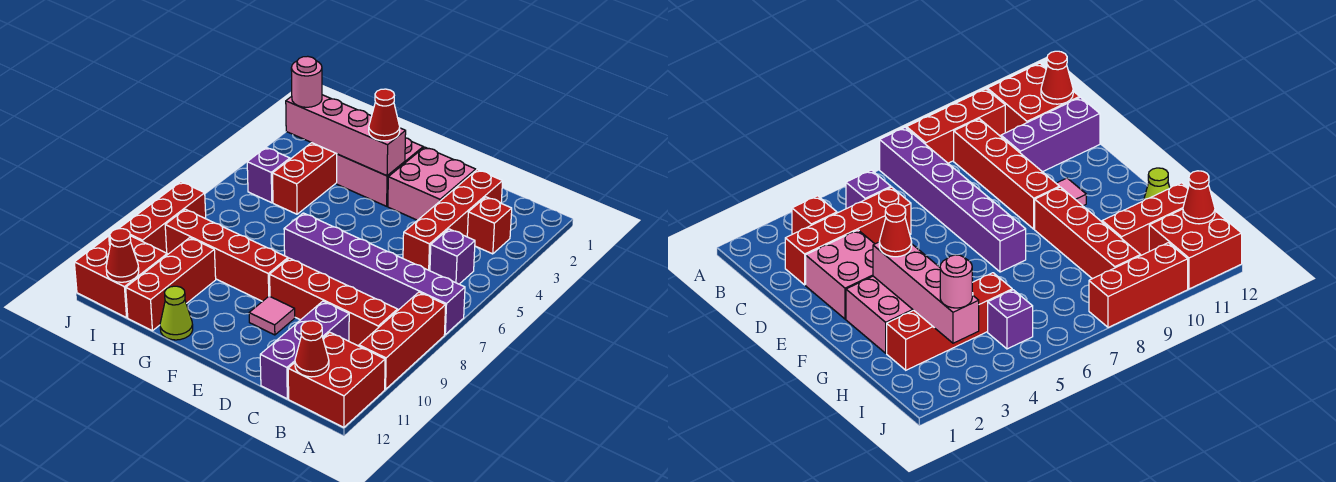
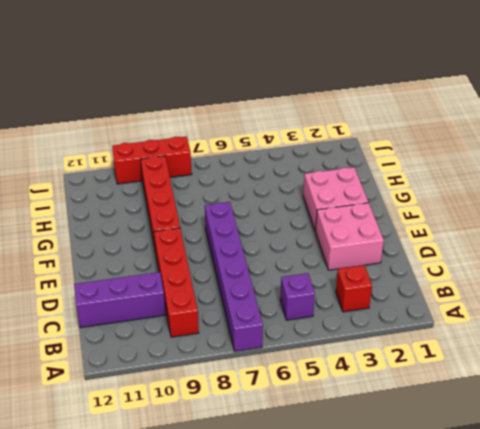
none -> red 1x3 brick [359,292,446,389]
none -> red 2x2 brick [288,332,385,427]
none -> red 1x4 brick [403,170,503,271]

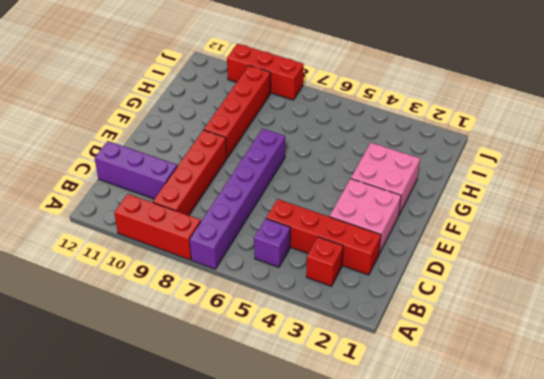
none -> red 2x2 brick [288,332,385,427]
none -> pink 1x1 tile [249,296,295,335]
none -> lime 1x1 cone [160,286,193,340]

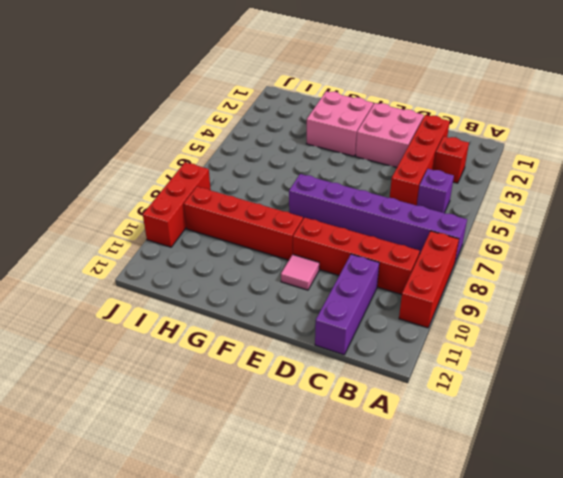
none -> red 2x2 brick [288,332,385,427]
none -> lime 1x1 cone [160,286,193,340]
none -> red 1x4 brick [272,143,337,214]

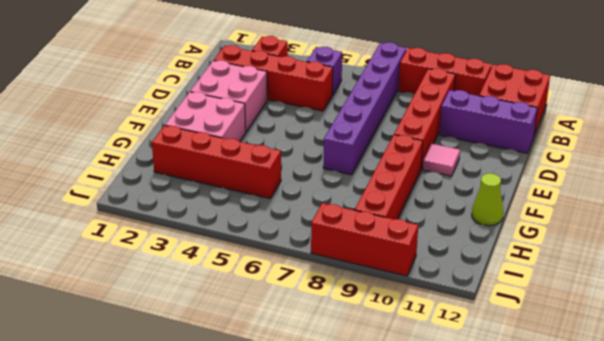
none -> red 1x3 brick [126,238,216,331]
none -> purple 1x1 brick [247,148,290,203]
none -> red 2x2 brick [74,235,167,318]

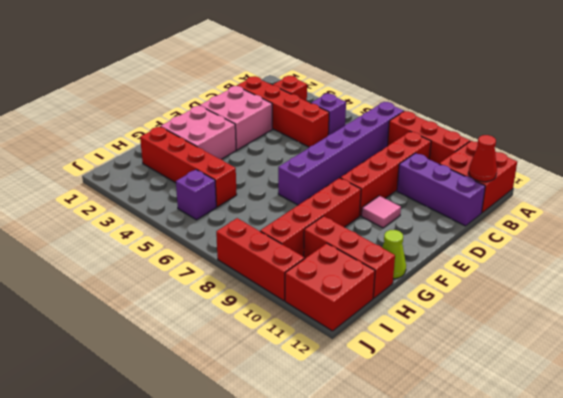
none -> pink 1x4 brick [286,95,406,176]
none -> red 1x1 cone [106,229,139,282]
none -> red 1x1 cone [369,89,400,141]

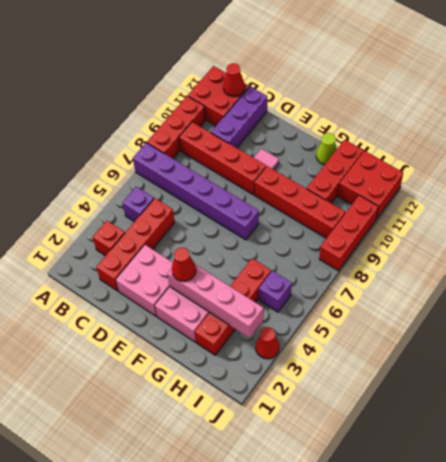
red 1x1 cone [256,327,279,359] -> red 1x1 cone moved to [106,229,139,282]
none -> pink 1x1 round brick [291,56,322,107]

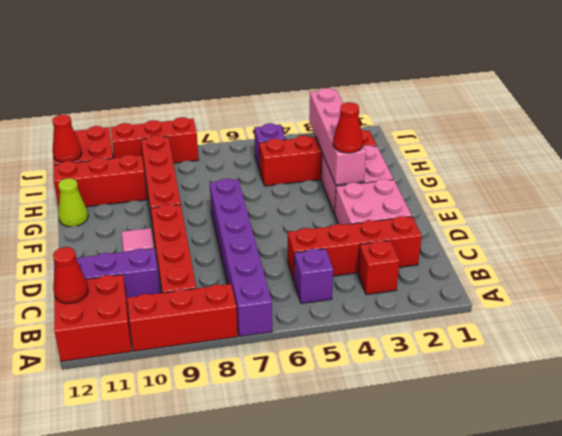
none -> pink 1x1 round brick [291,56,322,107]

